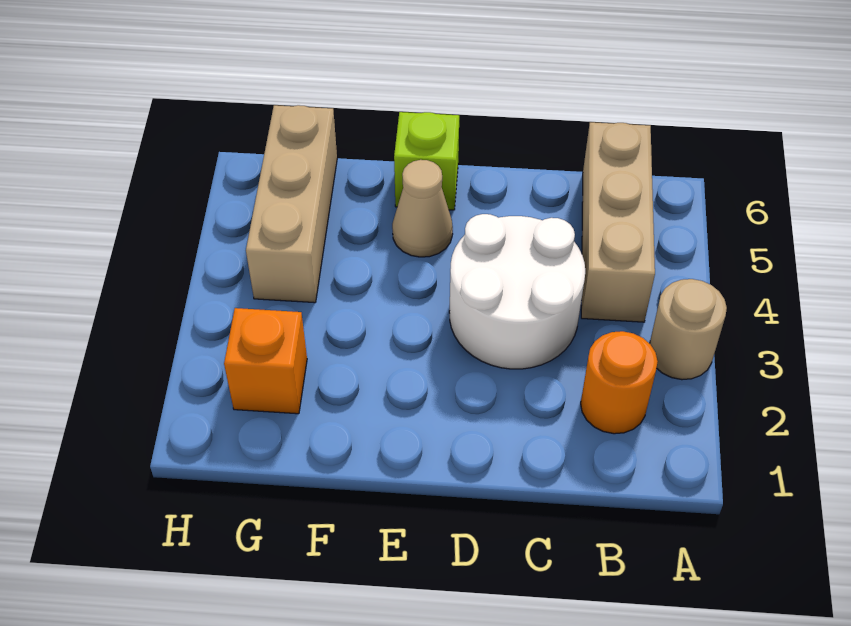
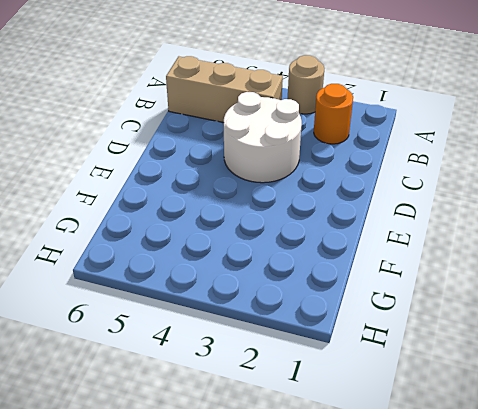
none -> tan 1x1 cone [392,160,453,257]
none -> lime 1x1 brick [394,112,459,210]

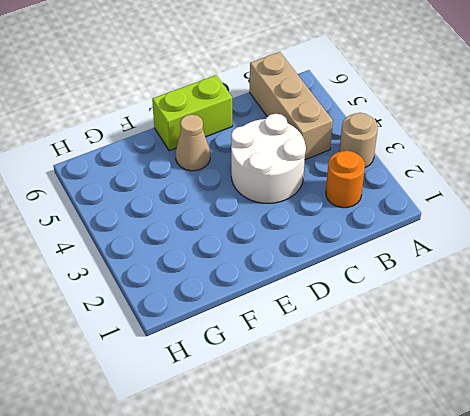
lime 1x2 brick [152,75,232,151] -> lime 1x1 brick [394,112,459,210]
none -> orange 1x1 brick [224,308,307,414]
none -> tan 1x3 brick [246,105,337,303]

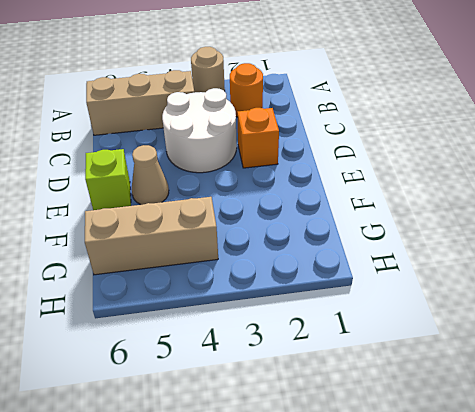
orange 1x1 brick [237,108,279,168] -> orange 1x1 brick moved to [224,308,307,414]

